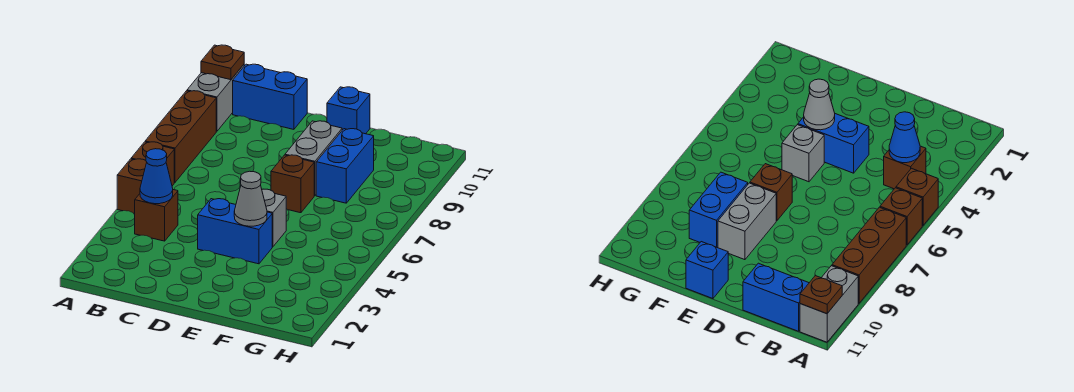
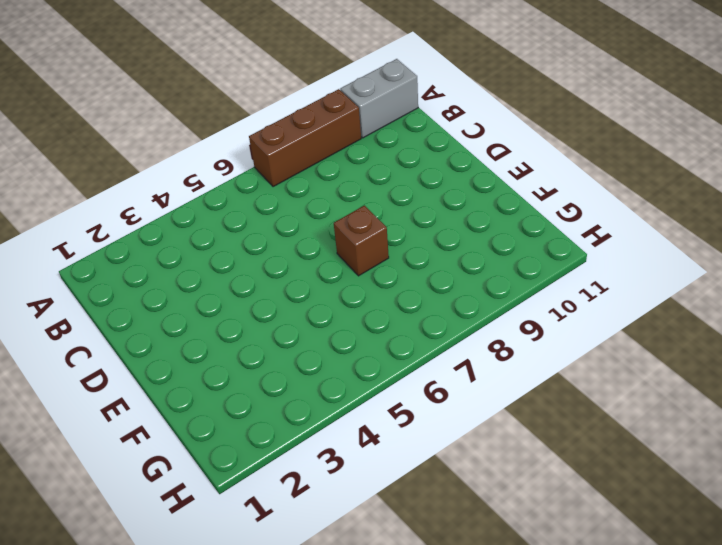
none -> brown 1x1 brick [117,159,147,214]
none -> brown 1x1 brick [131,142,174,186]
none -> brown 1x1 brick [135,190,178,241]

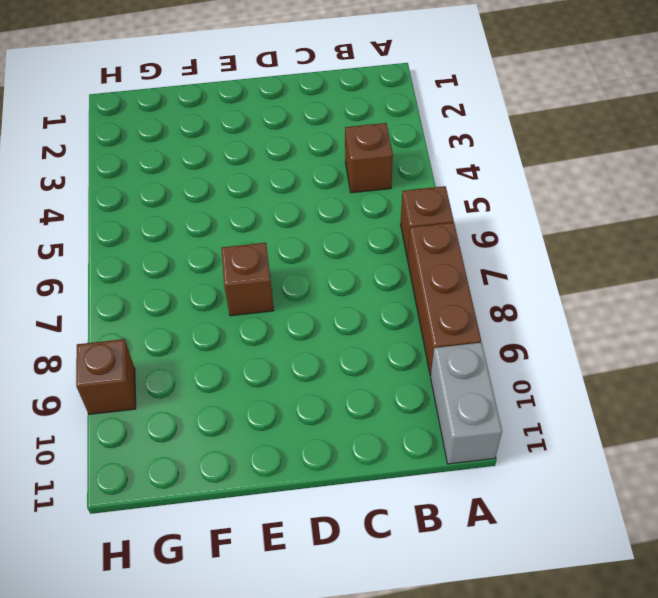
brown 1x1 brick [76,339,136,414] -> brown 1x1 brick moved to [117,159,147,214]
none -> blue 1x2 brick [233,64,307,129]
none -> blue 1x2 brick [198,199,272,264]
none -> grey 1x1 brick [262,189,286,247]

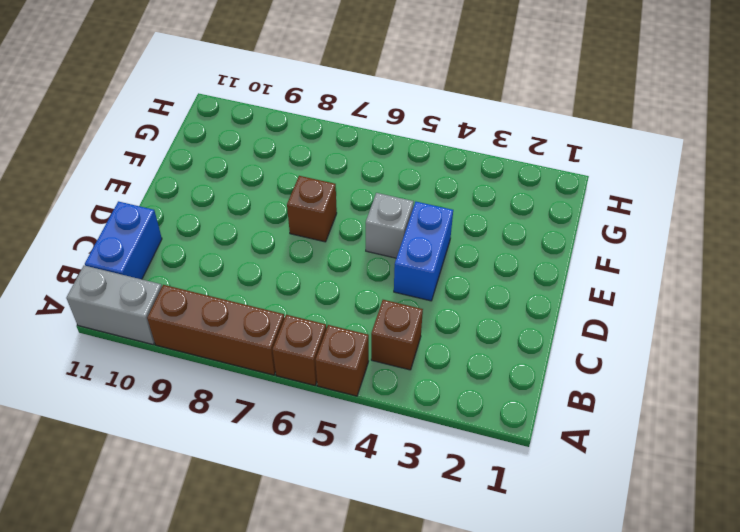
none -> grey 1x2 brick [285,121,342,196]
none -> blue 1x1 brick [327,87,370,134]
none -> blue 1x2 brick [316,129,374,203]

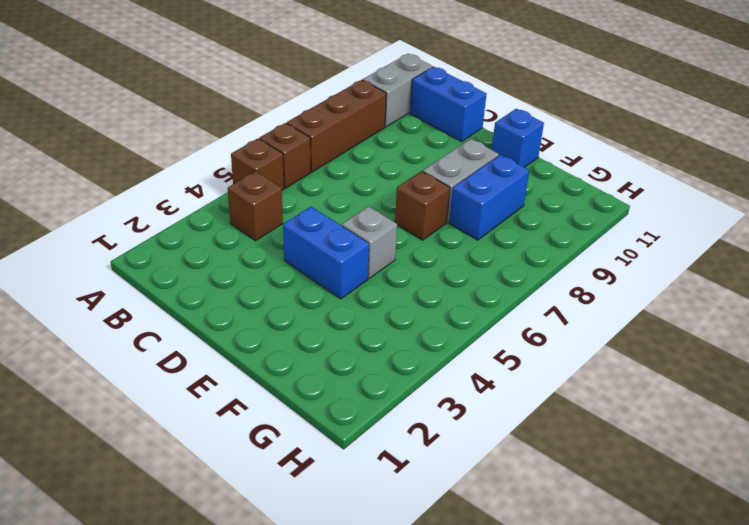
none -> brown 1x1 plate [201,45,244,80]
none -> blue 1x1 cone [140,149,173,204]
none -> grey 1x1 cone [234,171,267,226]

